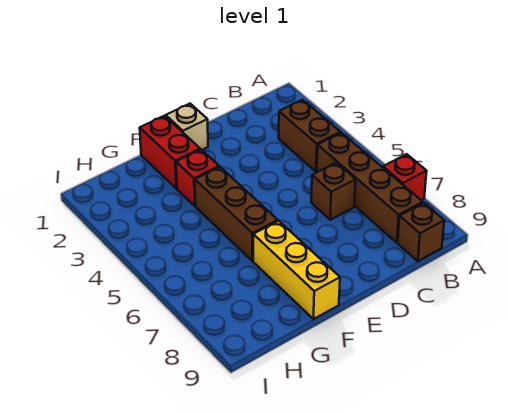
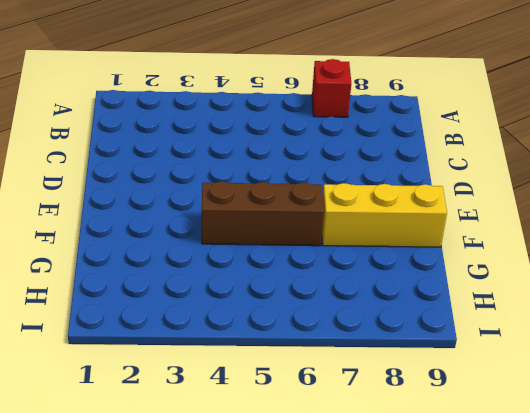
none -> brown 1x2 brick [279,100,341,171]
none -> brown 1x4 brick [317,133,423,242]

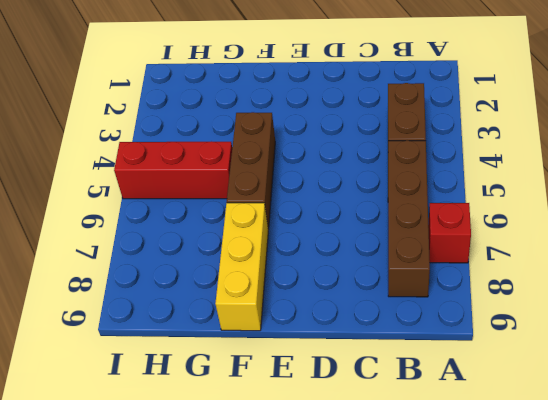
red 1x3 brick [114,141,232,199] -> none
none -> brown 1x1 brick [398,203,444,261]
none -> brown 1x1 brick [311,163,356,220]

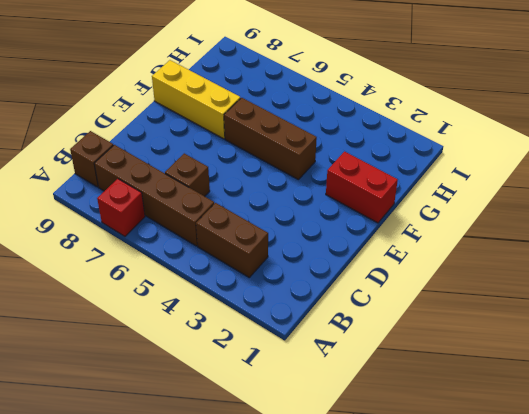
none -> tan 1x1 brick [166,104,208,150]
none -> red 1x1 brick [176,149,219,206]

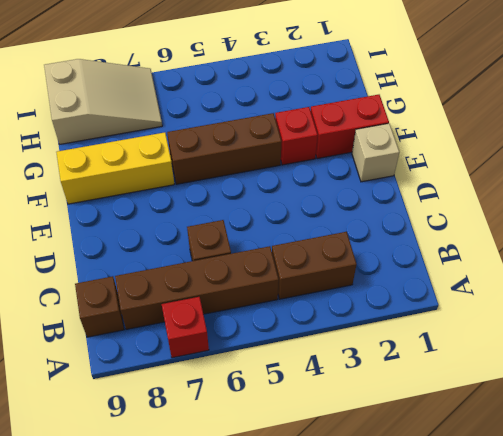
tan 2x3 slope [44,59,162,144] -> none

